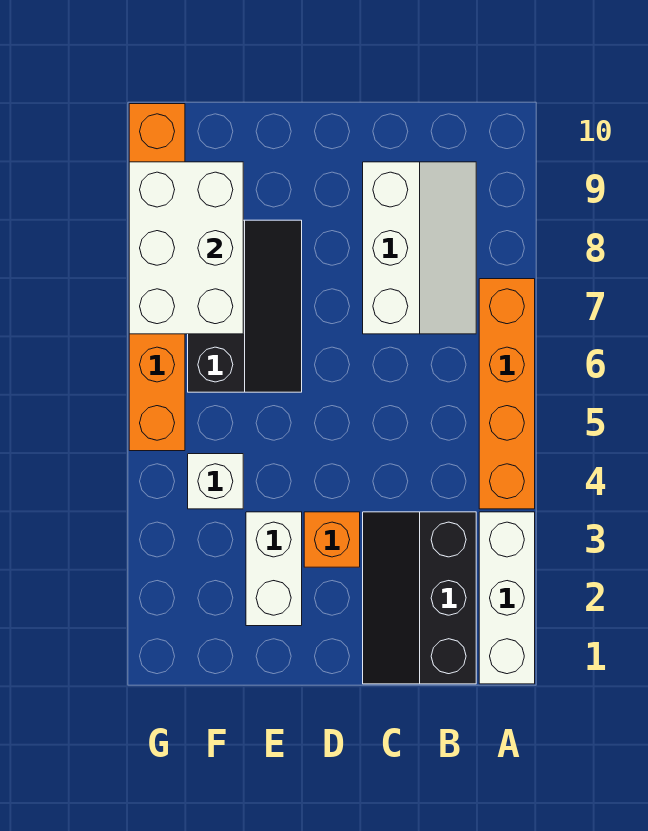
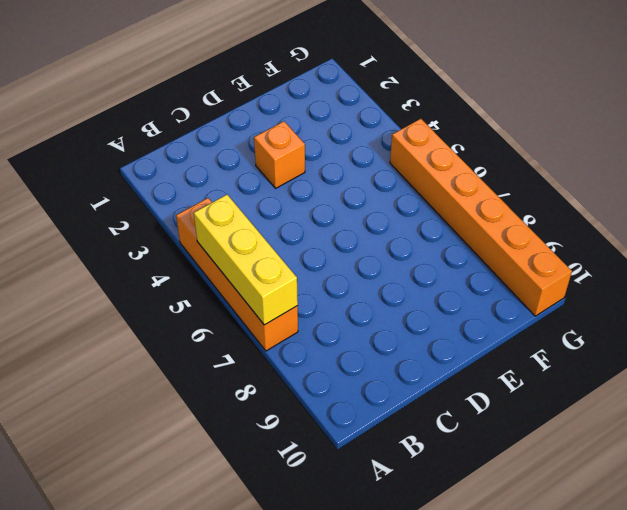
yellow 1x3 brick [194,195,298,325] -> none
none -> white 1x3 brick [479,512,535,684]
none -> black 2x3 slope [363,512,476,684]

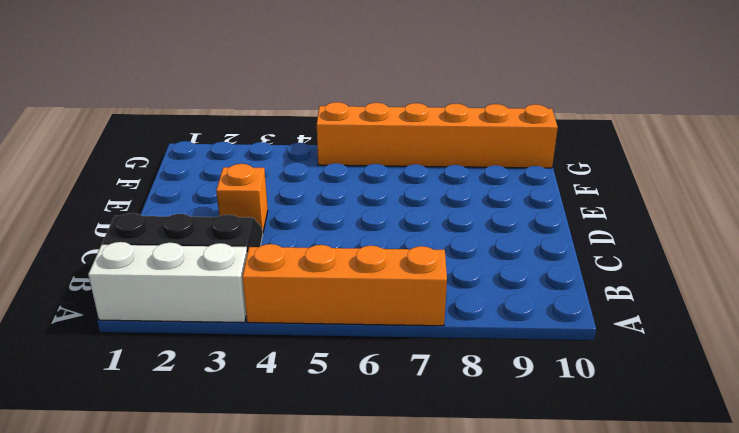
none -> white 2x3 slope [363,162,476,334]
none -> white 1x2 brick [246,512,302,626]

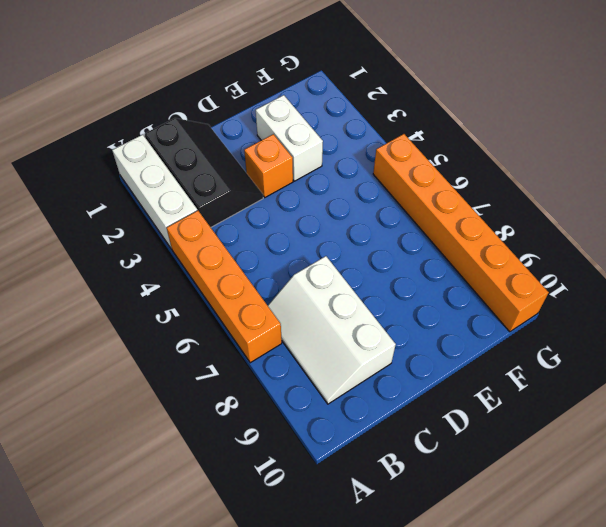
none -> black 2x3 slope [188,220,302,392]
none -> white 1x1 brick [188,454,243,509]

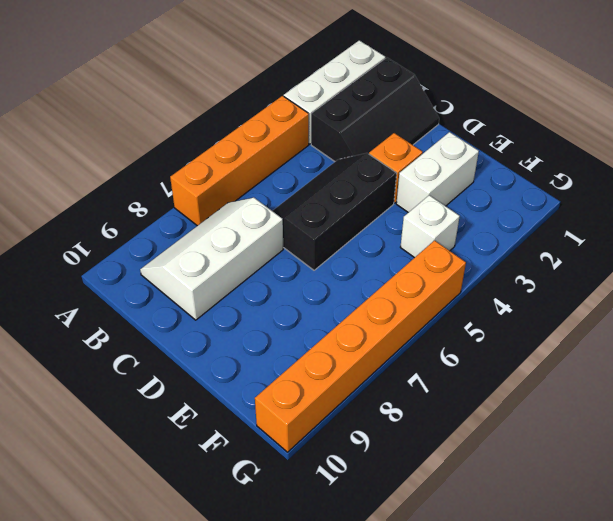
black 2x3 slope [273,153,397,270] -> black 2x3 slope moved to [188,220,302,392]
none -> white 2x3 brick [129,162,243,334]

